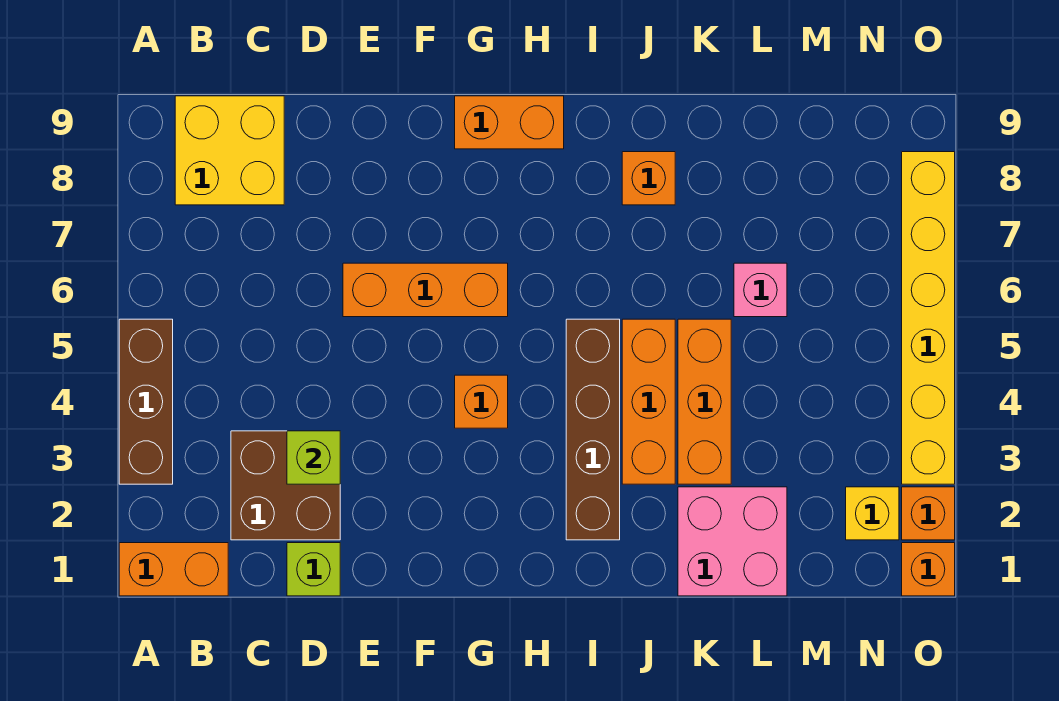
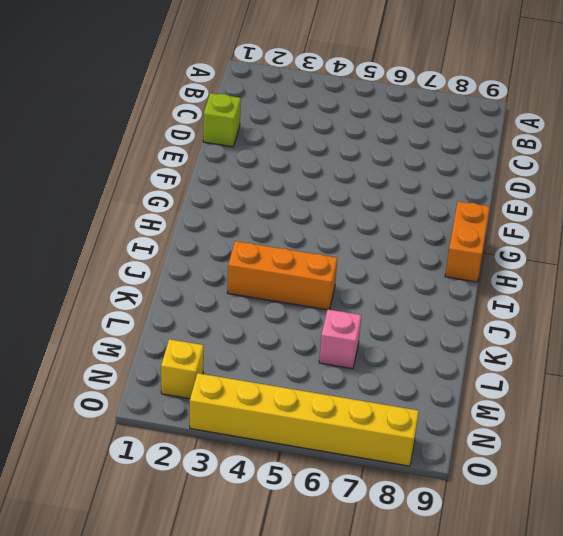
none -> orange 1x2 brick [119,543,228,596]
none -> brown 1x3 brick [119,319,173,484]
none -> yellow 2x2 brick [175,96,284,205]

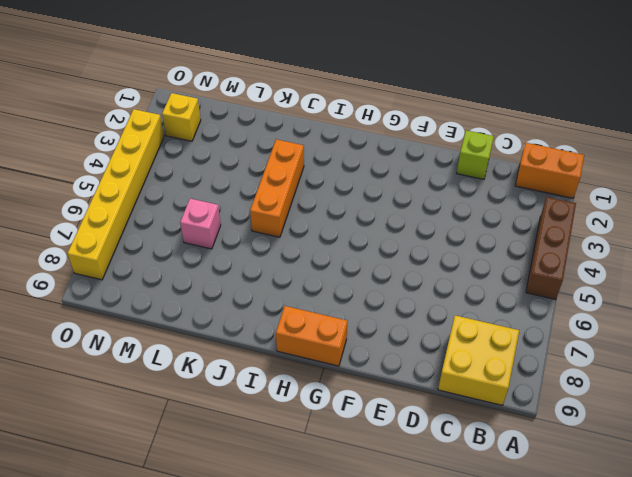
none -> brown 2x2 brick [231,431,340,540]
none -> orange 1x3 brick [343,263,508,317]
none -> orange 1x1 brick [455,375,508,428]

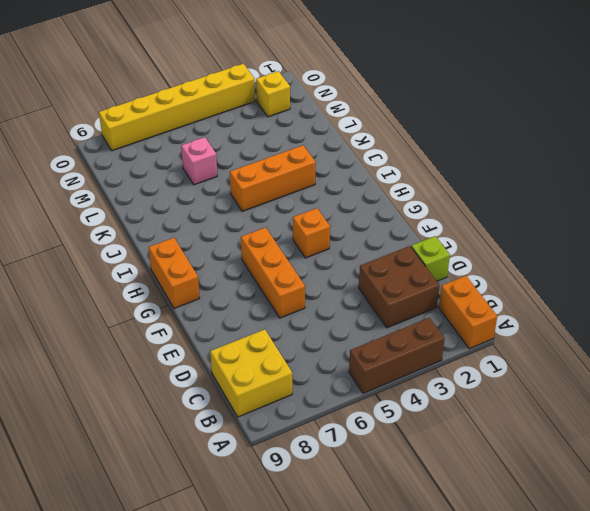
none -> brown 1x4 brick [566,319,620,540]
none -> orange 1x1 brick [622,152,675,205]
none -> pink 2x2 brick [678,487,787,596]

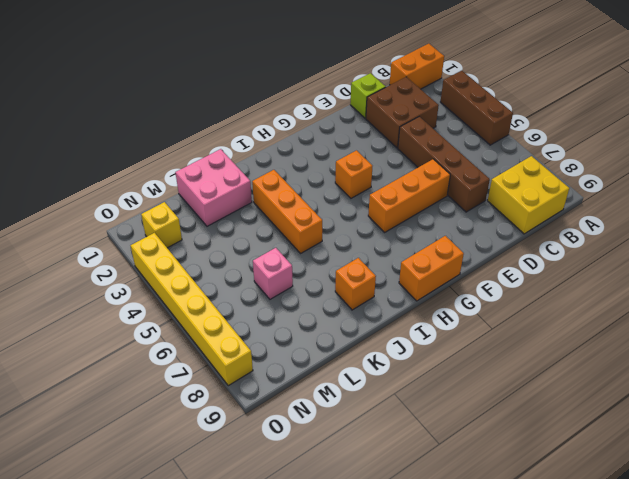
brown 1x4 brick [398,117,490,212] -> brown 1x4 brick moved to [566,319,620,540]
none -> orange 1x3 brick [678,319,731,484]
none -> orange 1x1 brick [902,543,955,596]
none -> orange 1x1 brick [902,487,955,540]

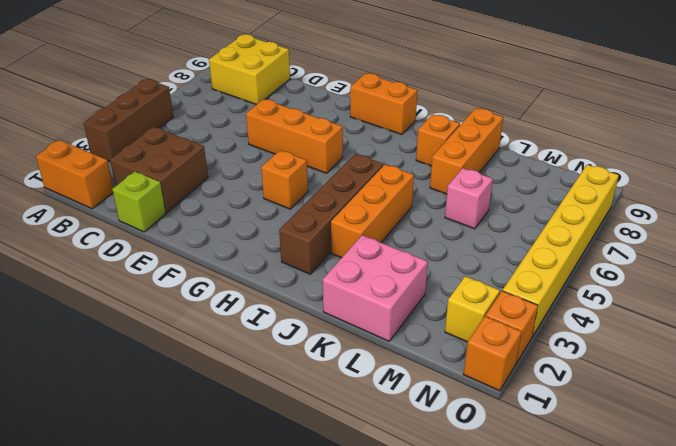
orange 1x3 brick [430,108,503,194] -> orange 1x3 brick moved to [678,319,731,484]
none -> lime 1x1 brick [287,431,340,484]

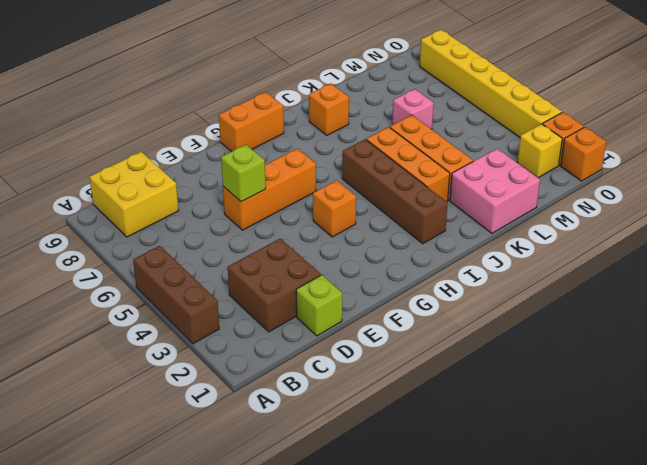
lime 1x1 brick [221,145,266,202] -> lime 1x1 brick moved to [287,431,340,484]
none -> orange 1x2 brick [119,543,228,596]

